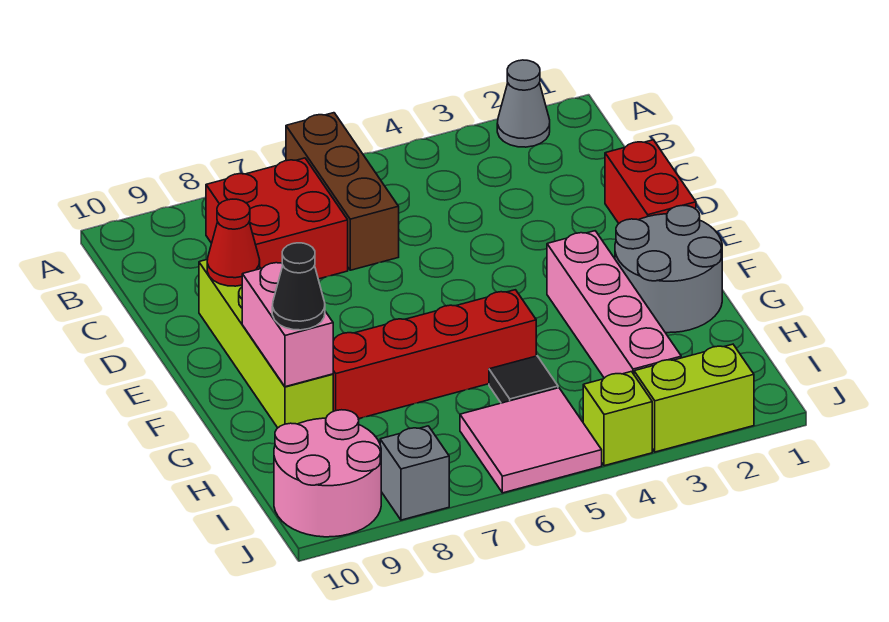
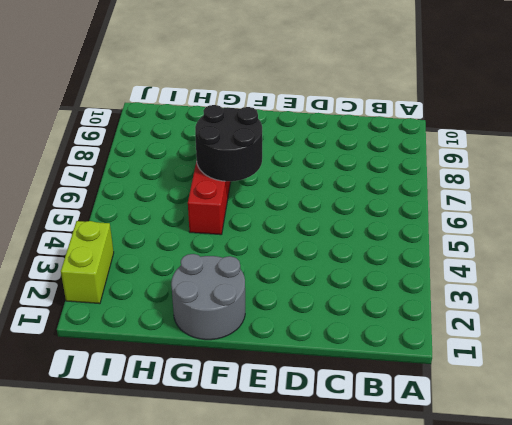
black 2x2 round brick [195,105,262,181] -> none
none -> grey 1x1 cone [497,60,550,147]
none -> brown 1x3 brick [286,113,399,270]
none -> red 2x2 brick [206,158,348,279]

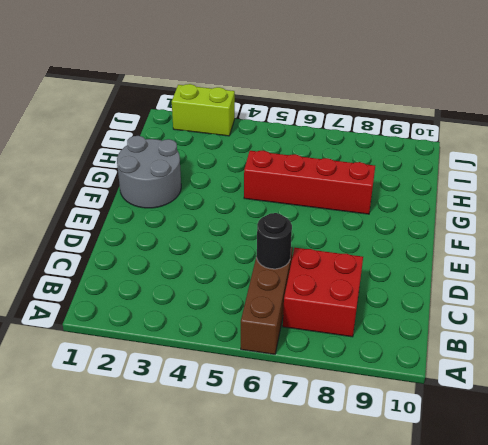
black 1x1 round brick [257,213,292,269] -> none
none -> grey 1x1 cone [497,60,550,147]
none -> red 1x2 brick [605,140,696,223]
none -> lime 1x4 brick [199,259,333,428]

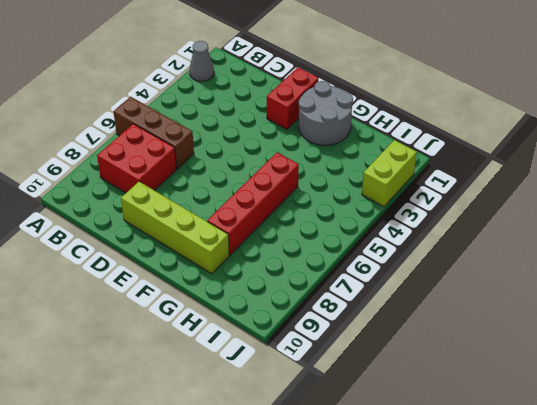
red 1x2 brick [267,67,318,129] -> red 1x2 brick turned to [605,140,696,223]
none -> pink 1x4 brick [547,231,681,378]
none -> black 1x1 tile [489,356,558,403]
none -> pink 2x2 tile [460,388,602,493]

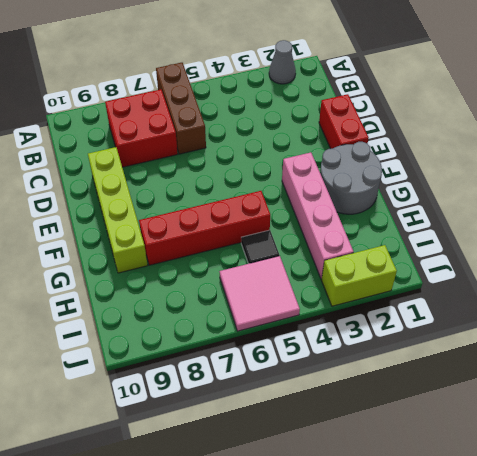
none -> pink 2x2 round brick [274,410,381,537]
none -> lime 1x1 brick [583,372,652,466]
none -> grey 1x1 brick [380,426,449,520]

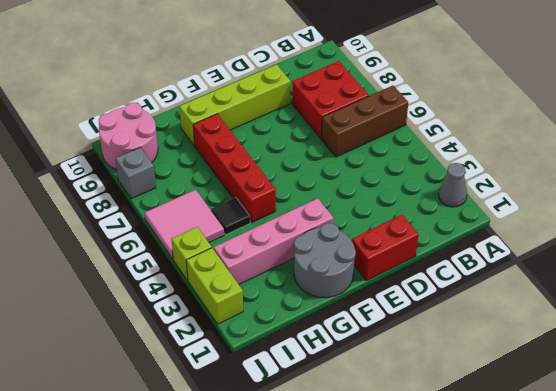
none -> red 1x1 cone [207,199,260,286]
none -> pink 1x2 brick [242,263,333,387]
none -> black 1x1 cone [272,243,325,330]

